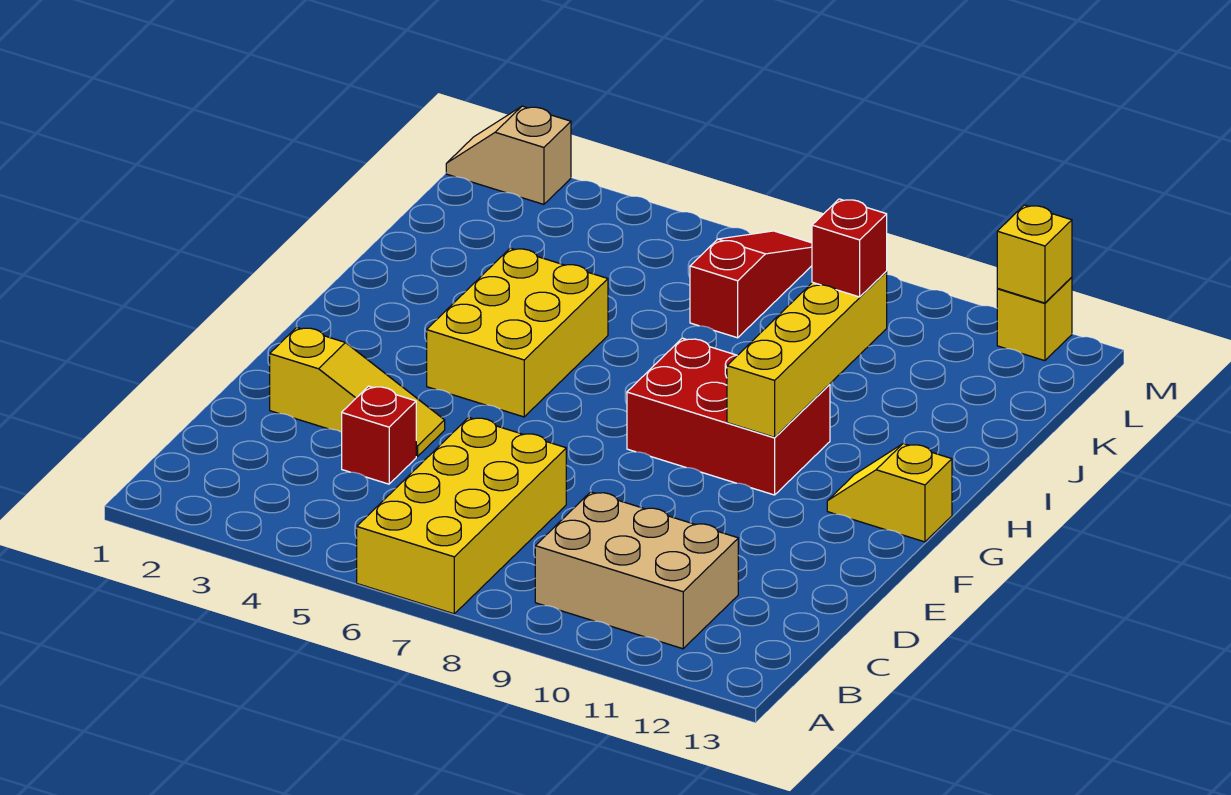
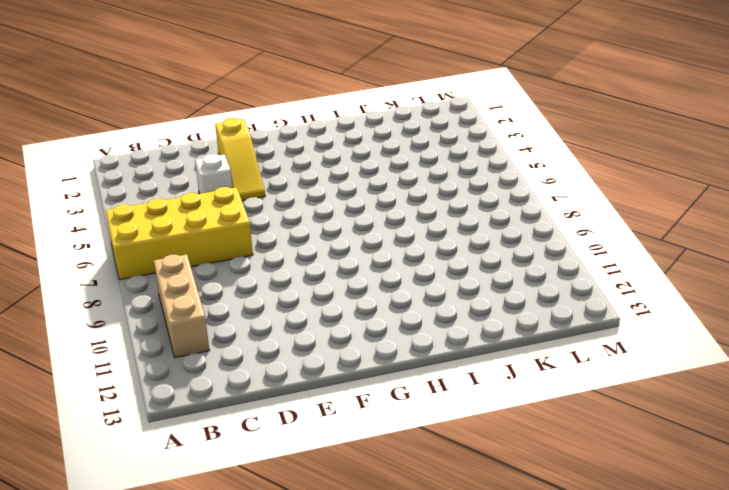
tan 1x3 brick [154,255,210,357] -> tan 2x3 brick [535,492,738,649]
white 1x1 brick [195,154,232,194] -> red 1x1 brick [342,386,416,484]
none -> yellow 2x3 brick [427,248,608,417]
none -> red 2x3 brick [627,338,830,495]
none -> yellow 1x2 slope [827,444,952,542]

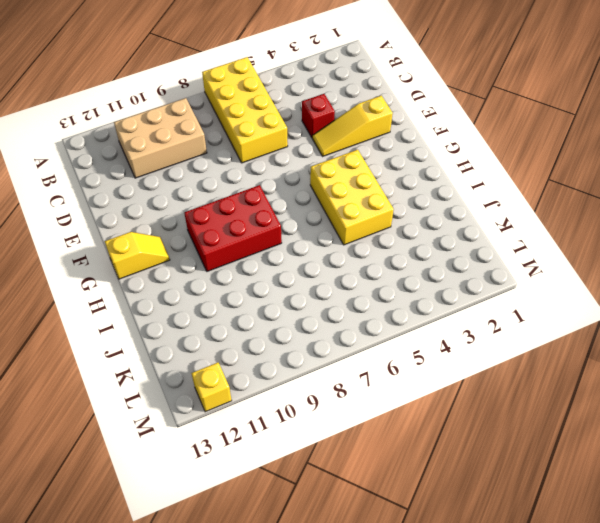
none -> red 1x3 slope [690,231,812,338]
none -> tan 1x2 slope [446,106,571,204]
none -> yellow 1x4 brick [727,272,887,437]

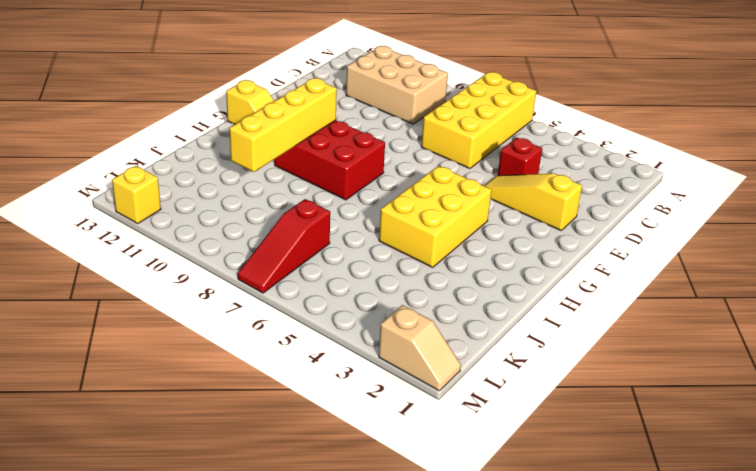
none -> yellow 1x1 brick [997,205,1072,303]
none -> red 1x1 brick [812,199,887,297]

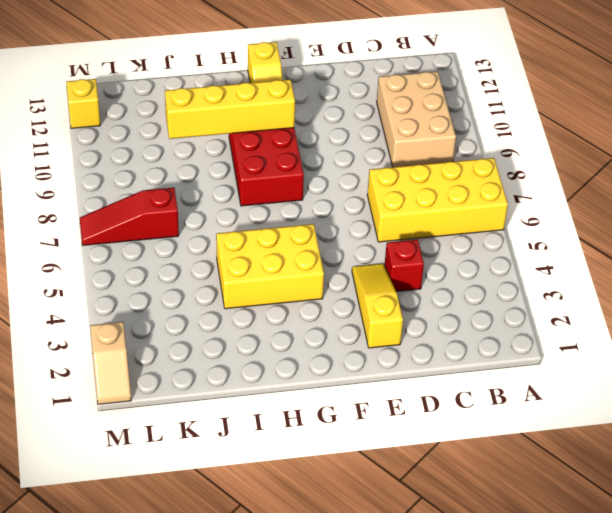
none -> yellow 1x1 brick [997,205,1072,303]
none -> red 1x1 brick [812,199,887,297]

